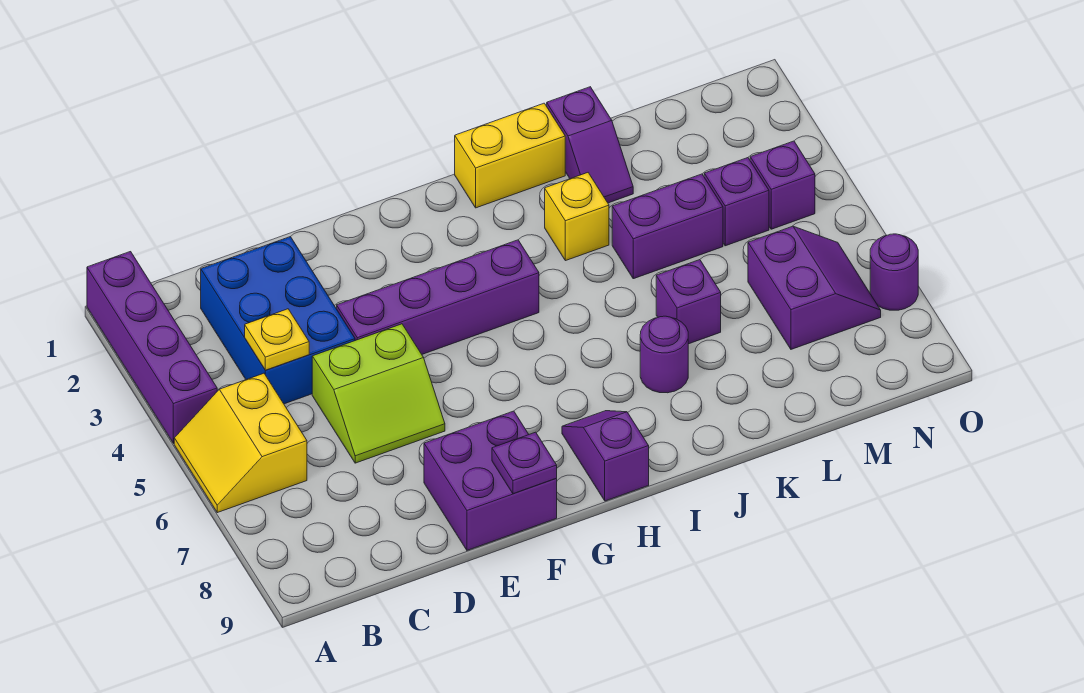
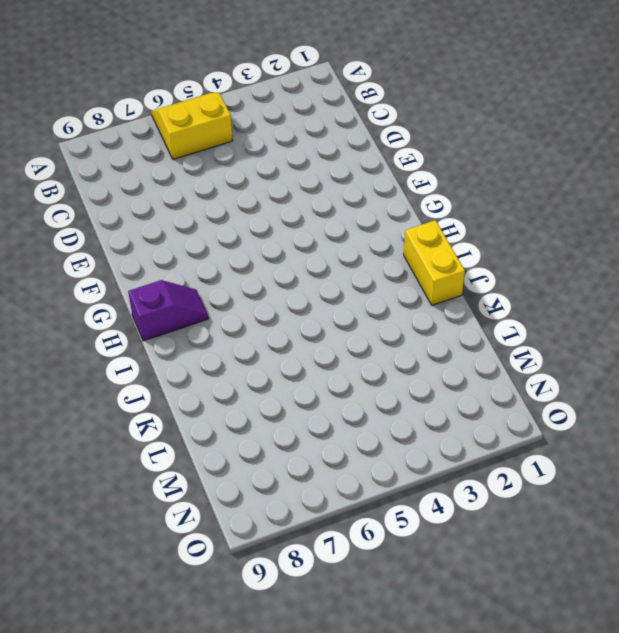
none -> purple 1x4 brick [87,252,217,443]
none -> blue 2x3 brick [201,237,355,404]
none -> lime 2x2 slope [312,324,445,463]

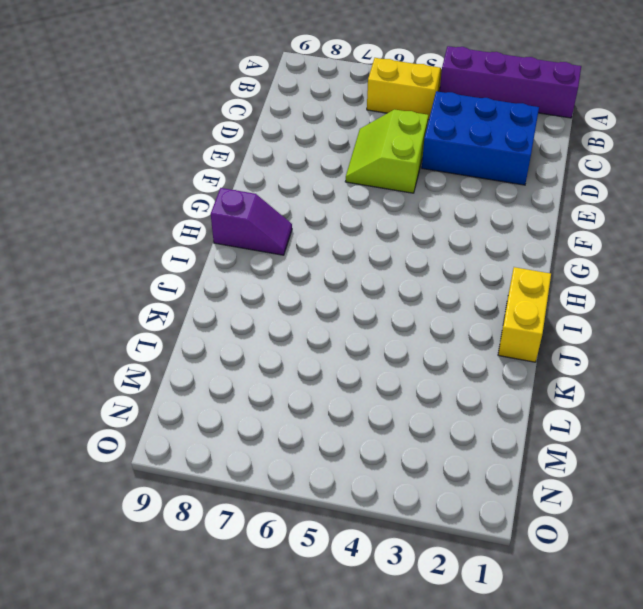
none -> purple 1x4 brick [337,240,539,354]
none -> purple 2x2 brick [424,411,557,550]
none -> yellow 1x1 brick [545,173,609,261]

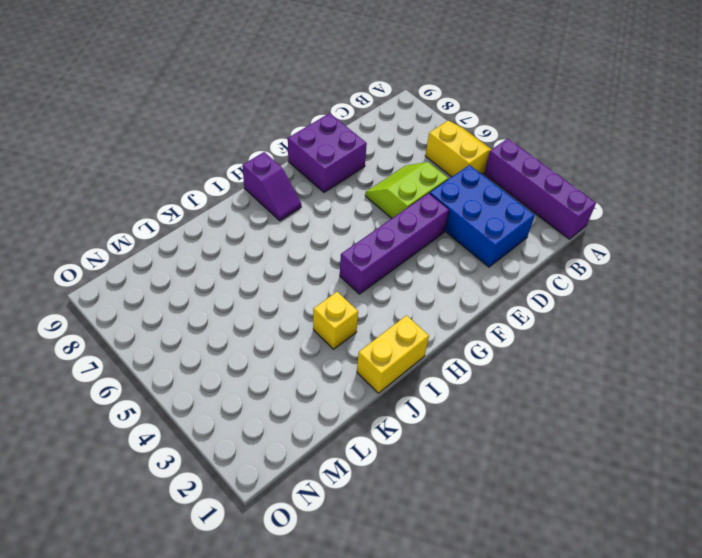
none -> purple 1x1 round brick [640,316,688,393]
none -> purple 1x2 slope [547,87,633,203]
none -> purple 1x2 brick [612,174,723,279]

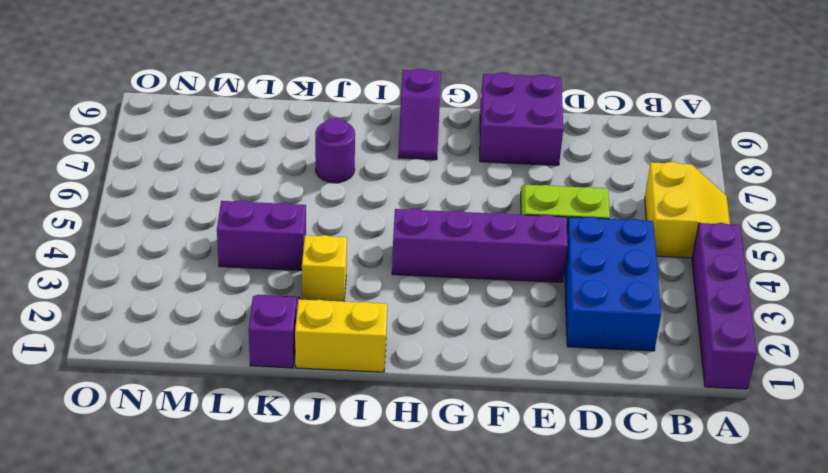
none -> purple 1x1 brick [656,260,721,344]
none -> purple 1x1 brick [704,158,769,246]
none -> purple 2x2 slope [748,226,881,349]

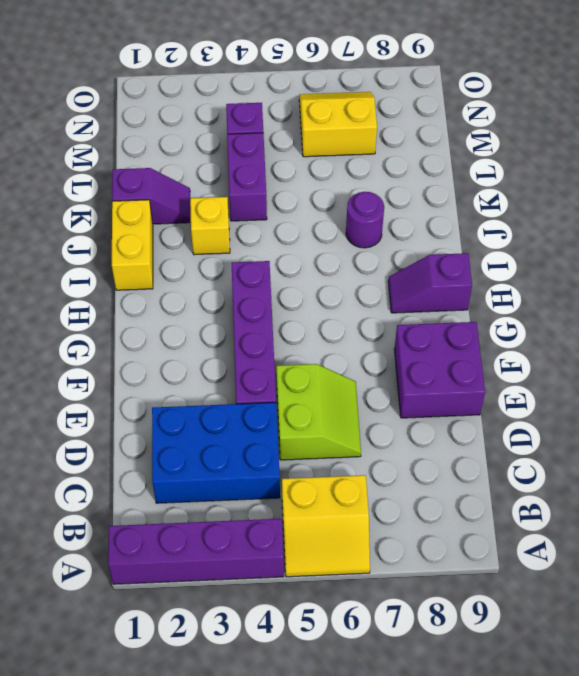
yellow 2x2 slope [299,92,377,157] -> purple 2x2 slope [748,226,881,349]
none -> purple 1x1 brick [656,260,721,344]
none -> purple 1x1 brick [750,141,815,229]
none -> purple 1x1 round brick [870,234,918,310]

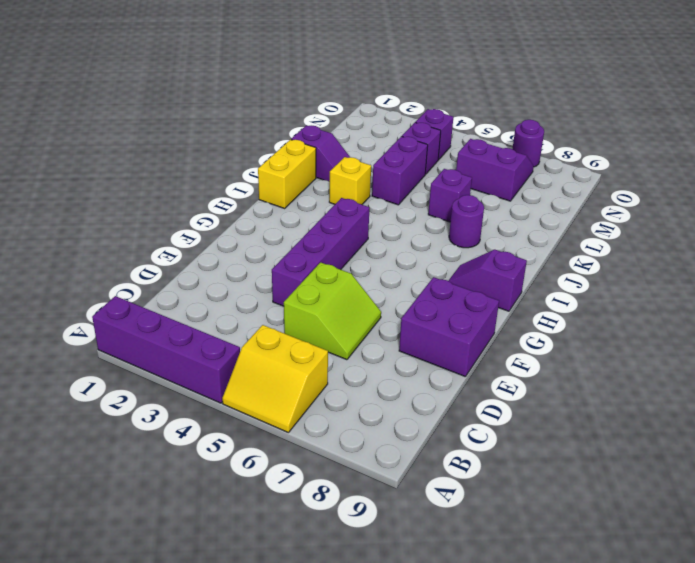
none -> blue 2x3 brick [201,237,355,404]
none -> yellow 1x1 plate [245,309,309,370]
none -> purple 1x1 plate [492,432,557,494]

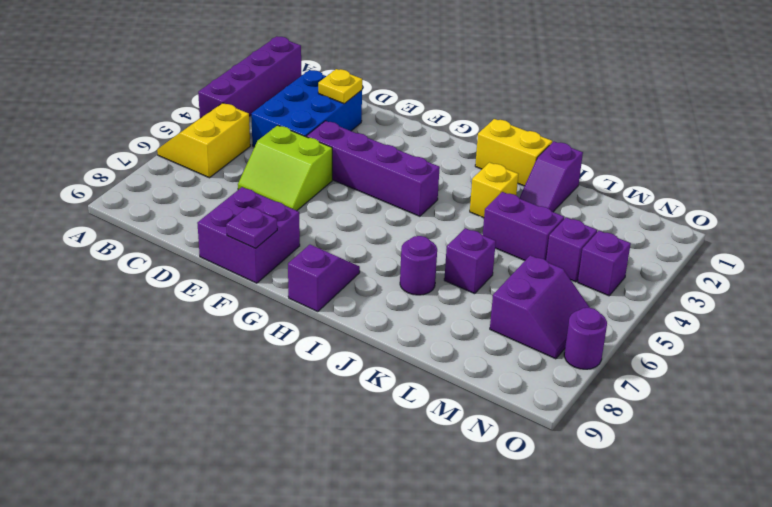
yellow 1x1 plate [318,69,362,104] -> yellow 1x1 plate moved to [245,309,309,370]

